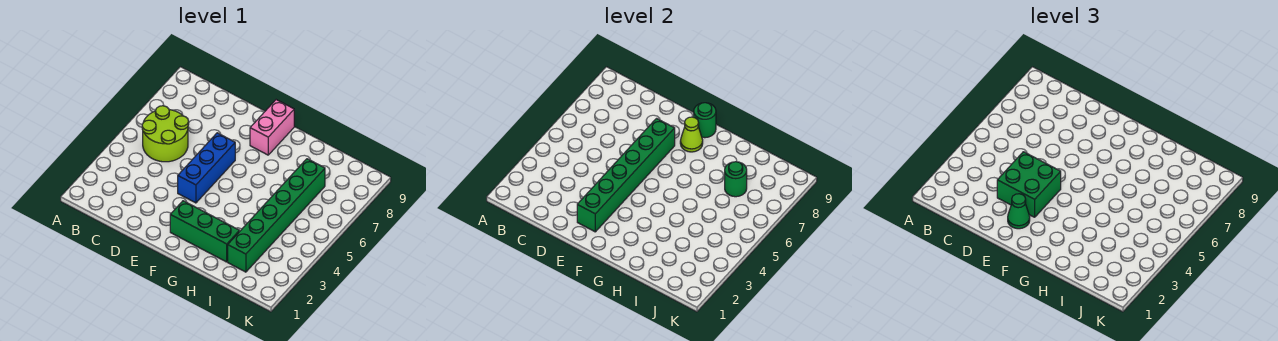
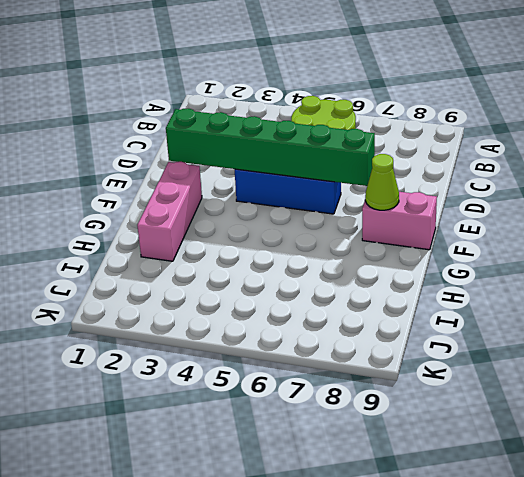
pink 1x3 brick [137,162,202,261] -> green 1x3 brick [170,201,239,262]
none -> green 1x6 brick [228,159,325,272]
none -> green 1x1 round brick [694,103,716,138]

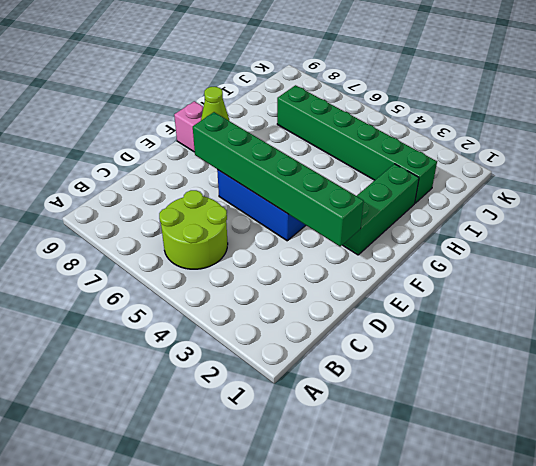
none -> green 1x1 round brick [694,103,716,138]
none -> green 1x1 round brick [725,162,747,197]

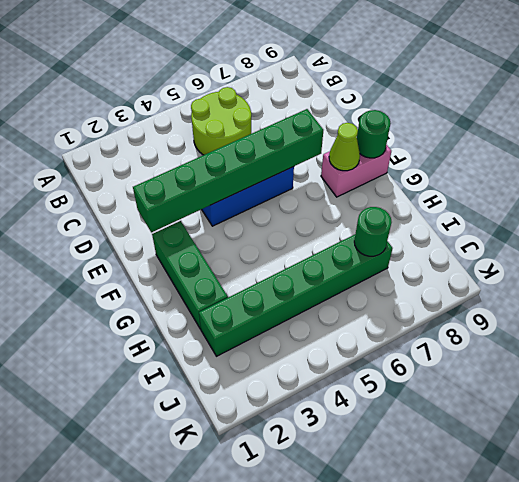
none -> green 2x2 brick [997,152,1061,217]
none -> green 1x1 cone [1008,194,1030,229]

